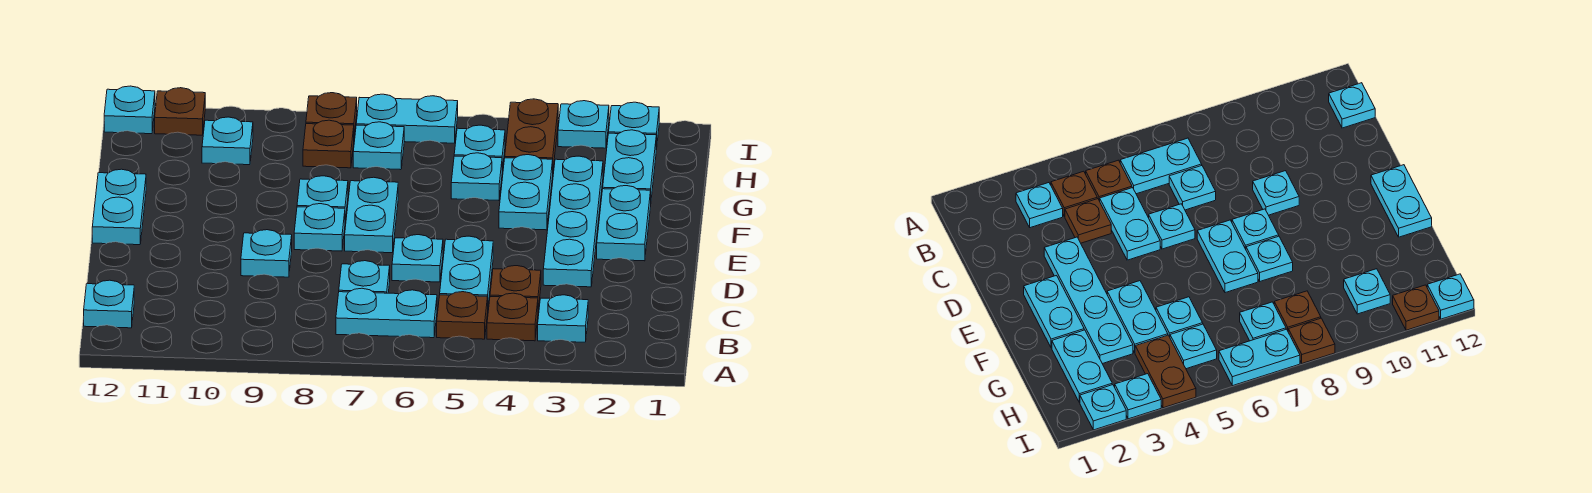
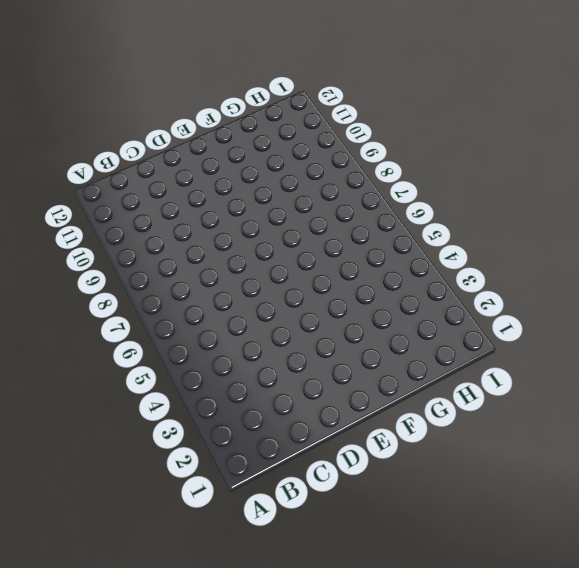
none -> cyan 1x1 plate [538,295,588,342]
none -> brown 1x1 plate [487,293,538,341]
none -> brown 1x1 plate [437,292,488,339]
none -> cyan 1x2 plate [336,288,437,338]

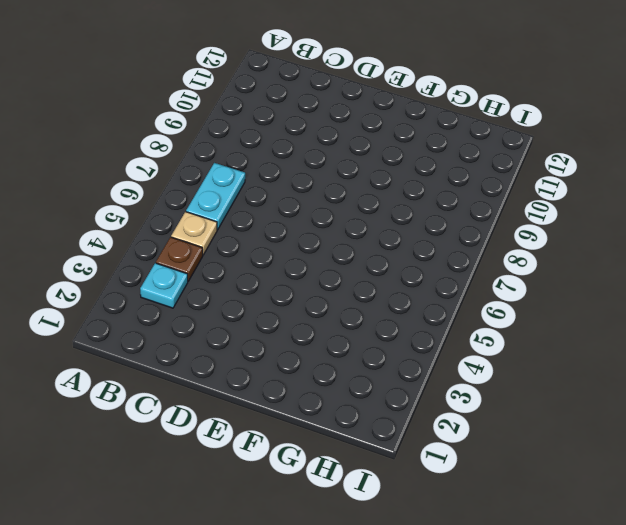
tan 1x1 plate [171,212,217,255] -> brown 1x1 plate [437,292,488,339]
none -> cyan 1x1 plate [84,280,134,328]
none -> brown 1x1 plate [490,266,541,309]
none -> cyan 1x2 plate [440,236,493,304]
none -> cyan 1x1 plate [339,261,390,293]

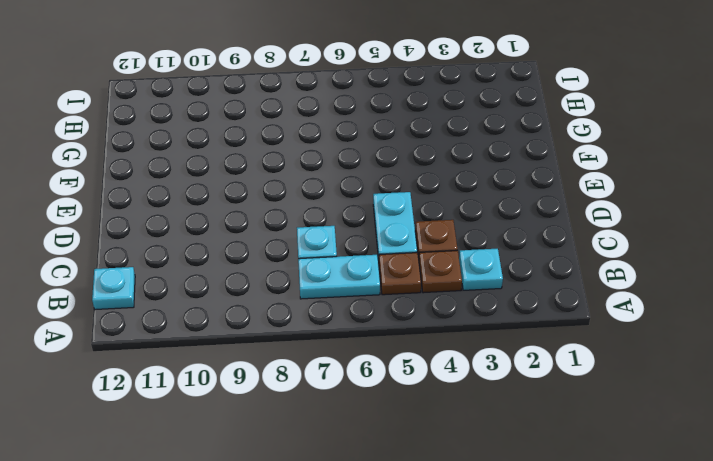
none -> cyan 1x4 plate [543,156,603,287]
none -> cyan 1x1 plate [392,235,443,282]
none -> cyan 1x1 plate [241,230,292,277]
none -> cyan 1x2 plate [597,186,651,261]

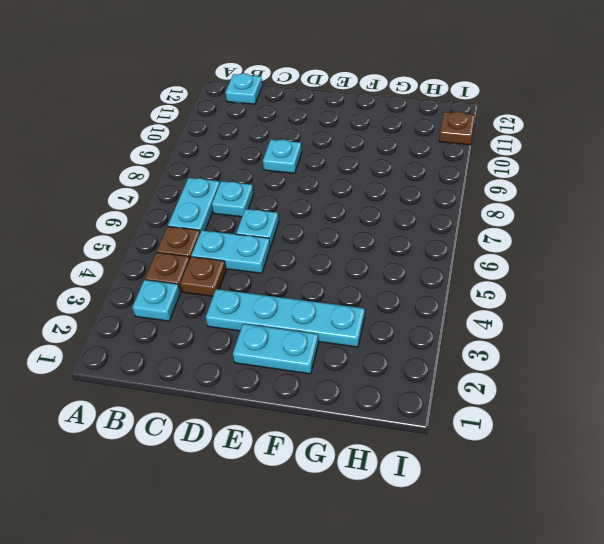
none -> cyan 1x2 plate [345,177,398,253]
none -> cyan 1x1 plate [294,204,345,251]
none -> cyan 1x2 plate [92,169,146,245]
none -> cyan 1x2 plate [499,155,553,230]

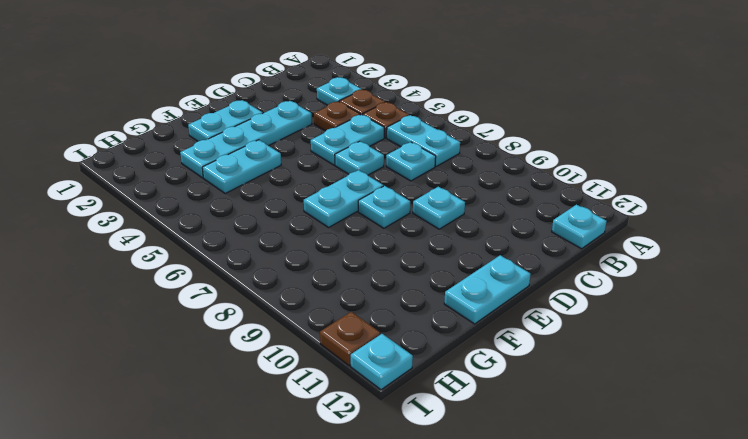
none -> cyan 1x1 plate [297,176,348,220]
none -> cyan 1x2 plate [603,130,656,198]
none -> cyan 1x1 plate [451,153,502,200]
none -> brown 1x2 plate [505,99,558,167]

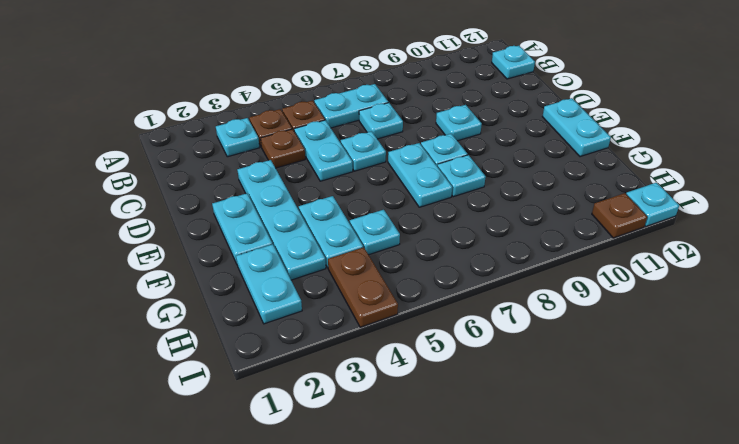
none -> cyan 1x1 plate [454,125,505,171]
none -> cyan 1x1 plate [353,122,404,170]
none -> brown 1x1 plate [303,120,354,168]
none -> cyan 1x1 plate [202,117,253,165]

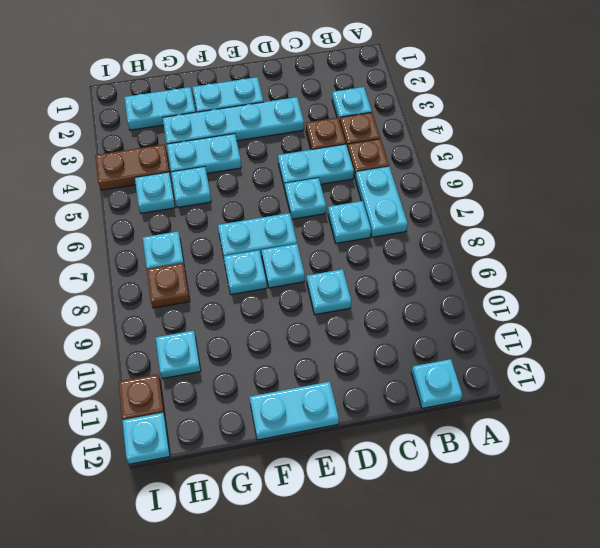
none -> cyan 1x1 plate [609,102,659,150]
none -> cyan 1x1 plate [558,101,609,148]
none -> cyan 1x2 plate [356,94,458,143]
none -> brown 1x1 plate [306,93,357,135]

